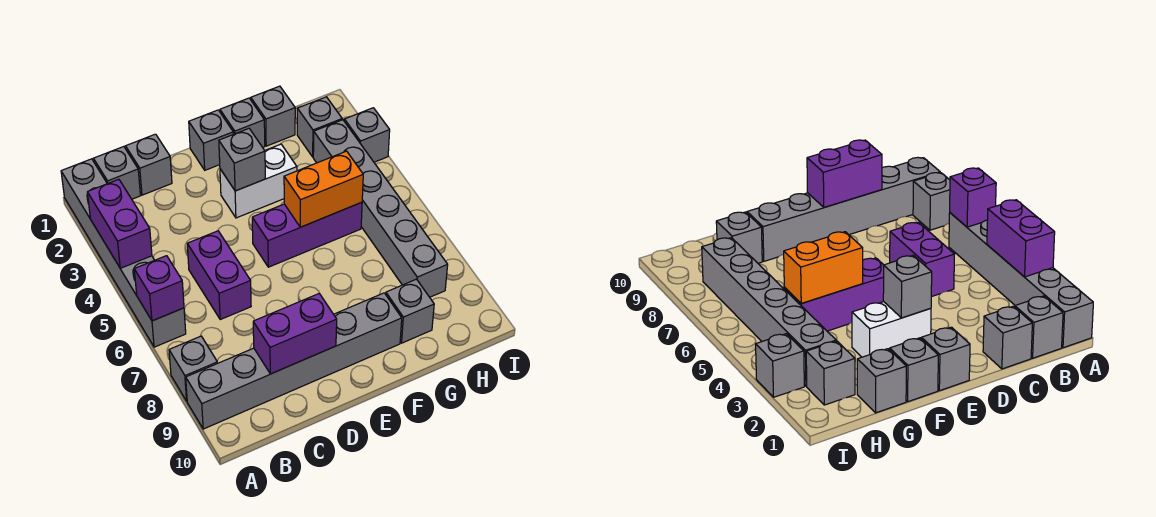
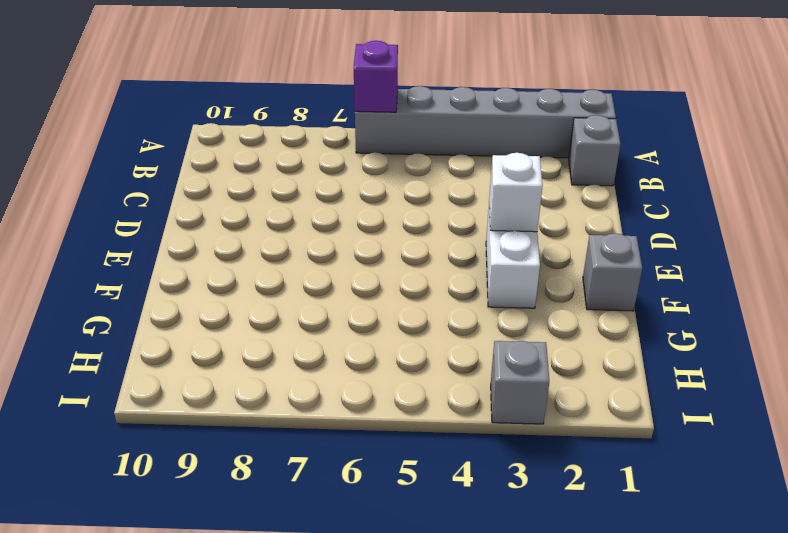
white 1x1 brick [489,153,543,232] -> grey 1x1 brick [219,129,265,191]
none -> grey 1x1 brick [169,336,218,401]
none -> grey 1x6 brick [186,293,402,429]
none -> grey 1x1 brick [126,134,172,195]

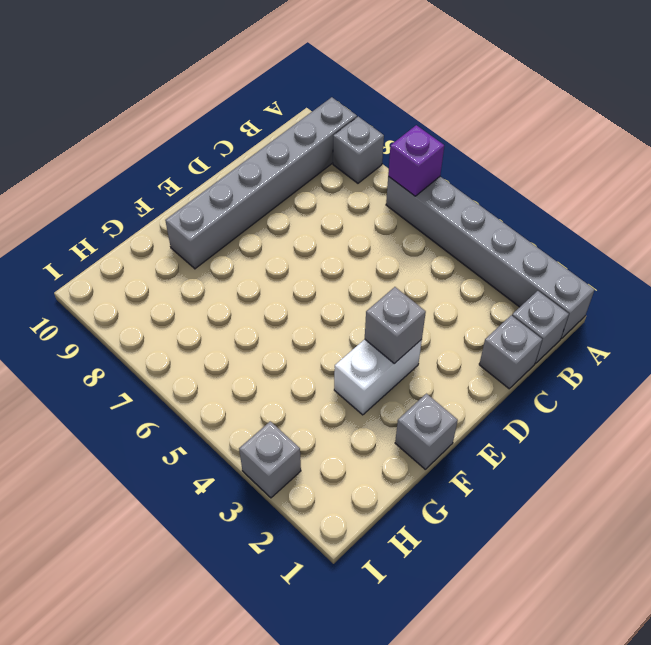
none -> purple 1x2 brick [187,231,251,319]
none -> grey 1x1 brick [189,110,233,170]
none -> purple 1x3 brick [252,202,362,267]

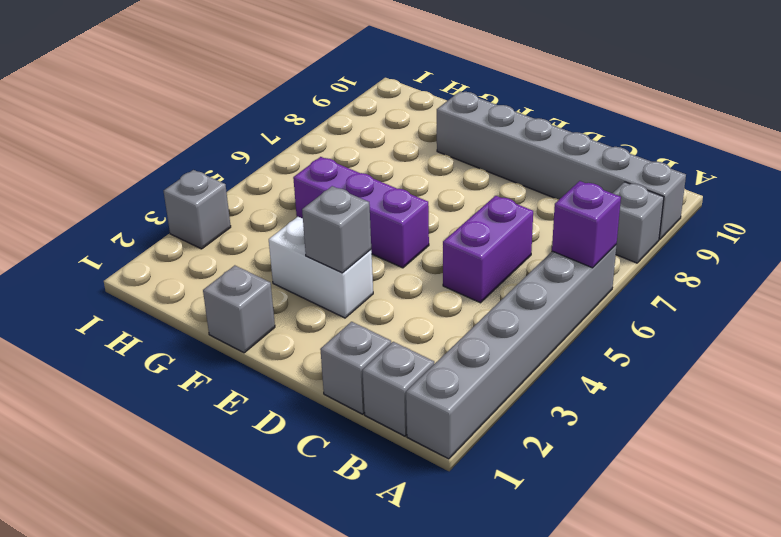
none -> grey 1x1 brick [189,110,233,170]
none -> grey 1x1 brick [251,86,295,146]
none -> grey 1x1 brick [386,279,434,343]

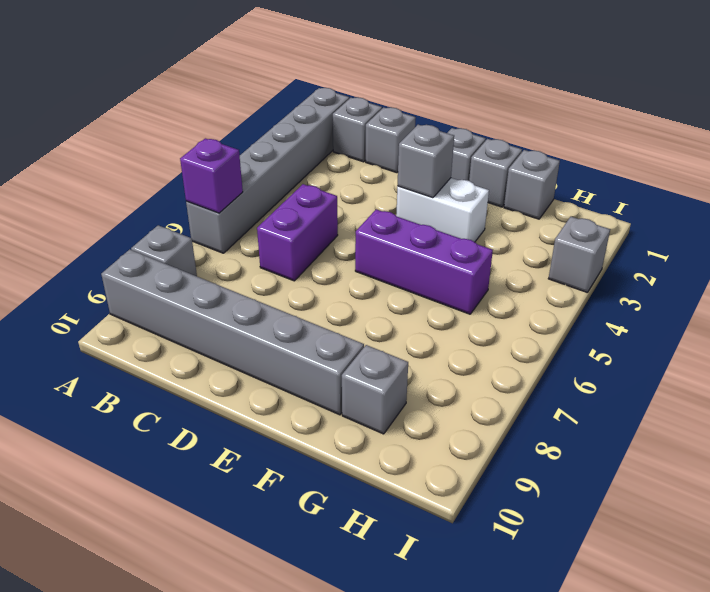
none -> grey 1x1 brick [297,97,342,157]
none -> grey 1x6 brick [313,120,448,297]
none -> purple 1x2 brick [87,179,152,268]

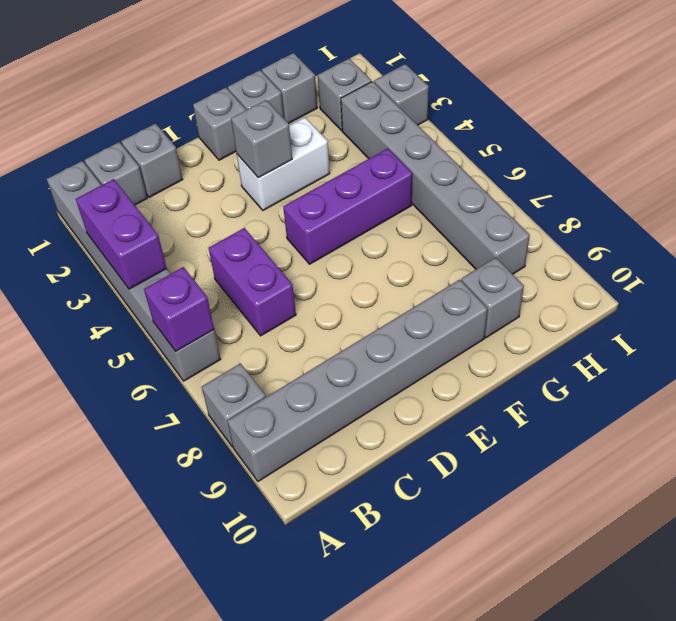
none -> purple 1x2 brick [253,293,337,374]
none -> orange 1x2 brick [284,151,363,227]

